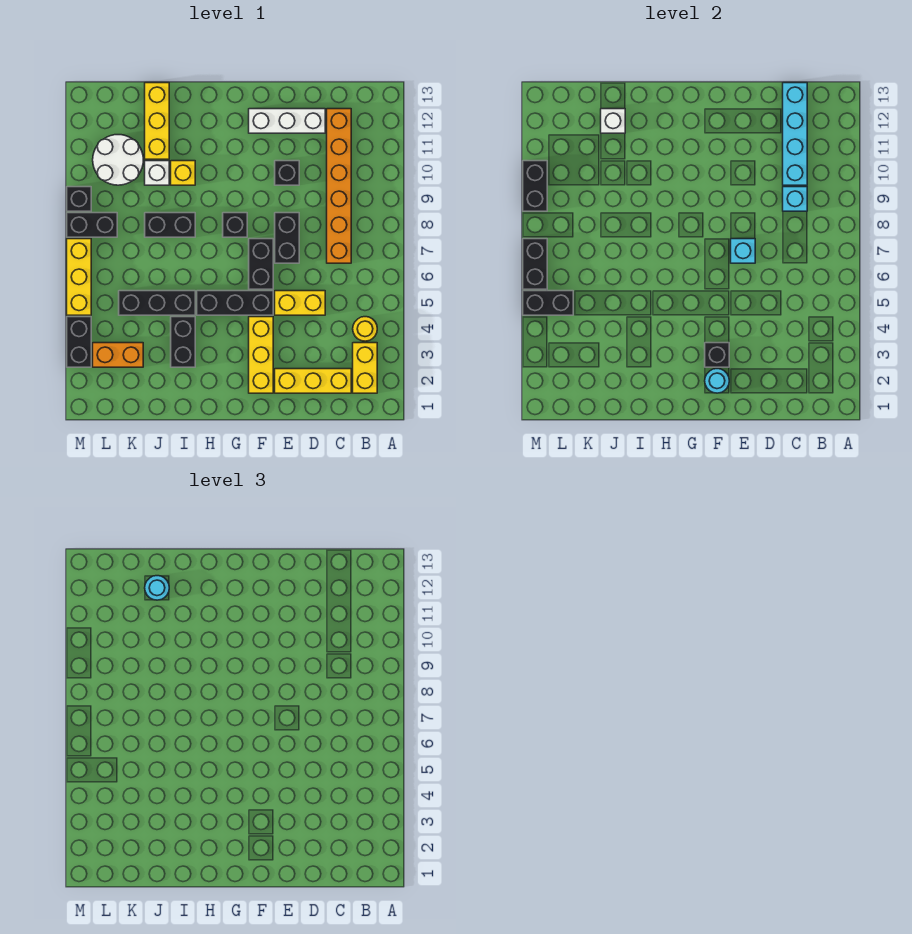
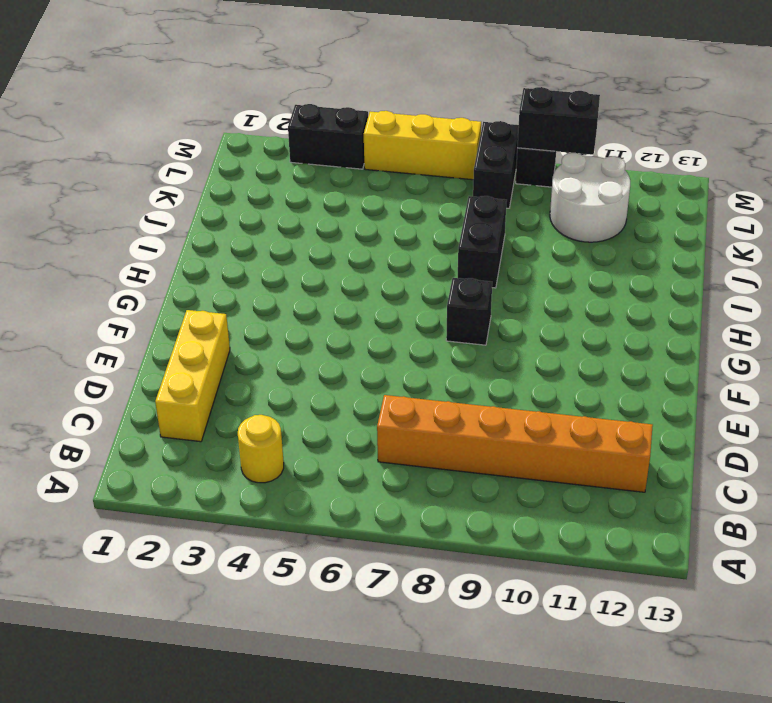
none -> yellow 1x2 brick [353,343,377,393]
none -> yellow 1x2 brick [275,291,325,315]
none -> white 1x3 brick [249,109,325,133]
none -> black 1x2 brick [275,213,299,263]

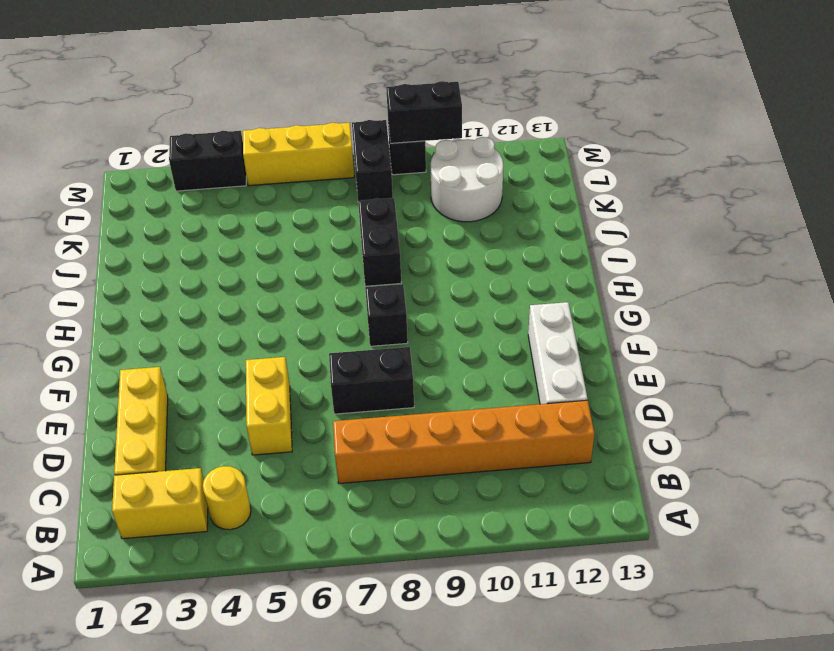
none -> black 1x1 brick [275,161,299,185]
none -> yellow 1x3 brick [249,317,273,393]
none -> black 1x3 brick [197,291,273,315]
none -> black 1x2 brick [249,239,273,289]

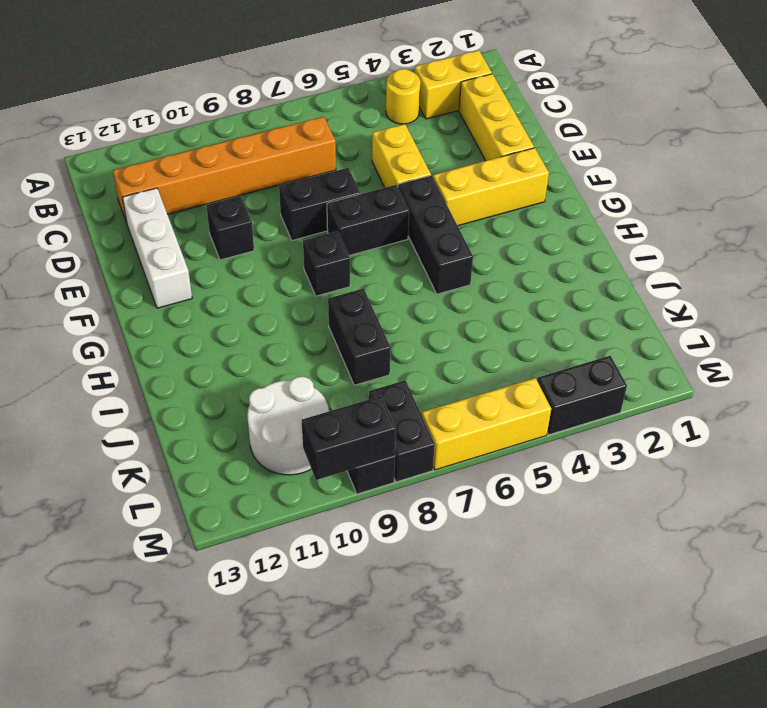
none -> black 1x2 brick [171,317,195,367]
none -> black 1x3 brick [119,291,195,315]
none -> yellow 1x1 brick [171,161,195,185]
none -> white 1x1 brick [145,161,169,185]

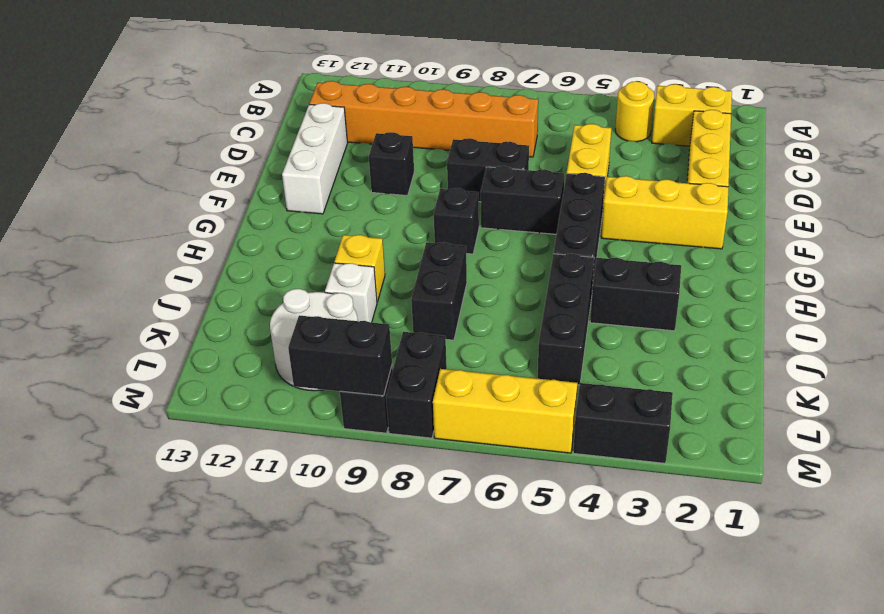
none -> yellow 1x3 brick [145,83,169,159]
none -> orange 1x2 brick [93,343,143,367]
none -> cyan 1x1 brick [783,187,807,211]
none -> cyan 1x4 brick [783,83,807,185]

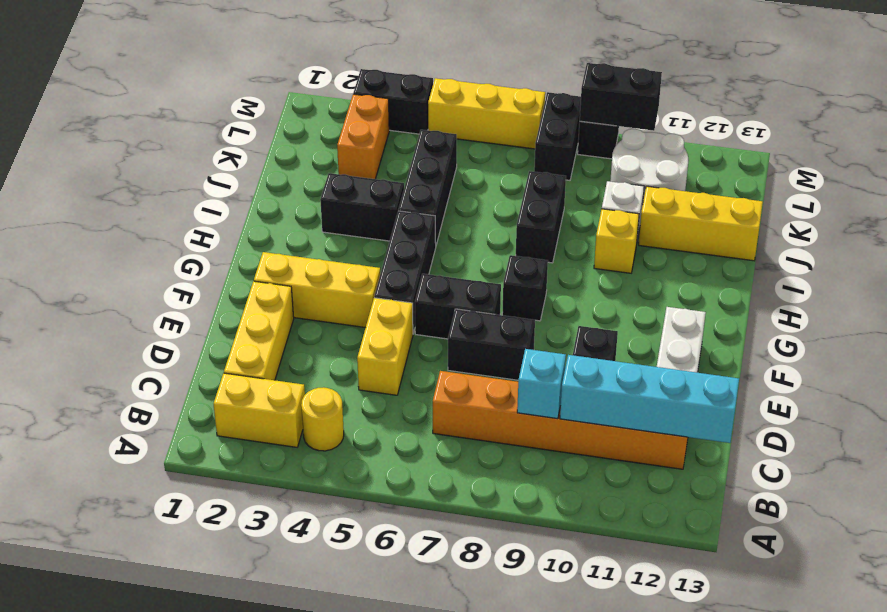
none -> cyan 1x1 brick [731,239,755,263]
none -> cyan 1x1 round brick [705,369,729,393]
none -> black 1x1 brick [705,343,729,367]
none -> white 1x1 brick [601,109,625,133]

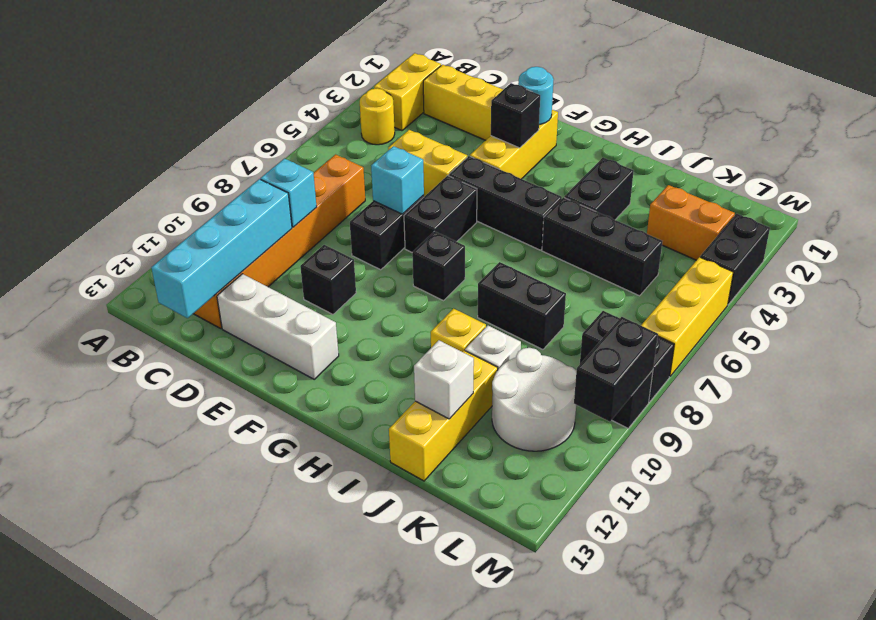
none -> black 1x2 brick [523,291,573,315]
none -> black 1x2 brick [523,239,547,289]
none -> cyan 1x1 round brick [145,576,169,600]

